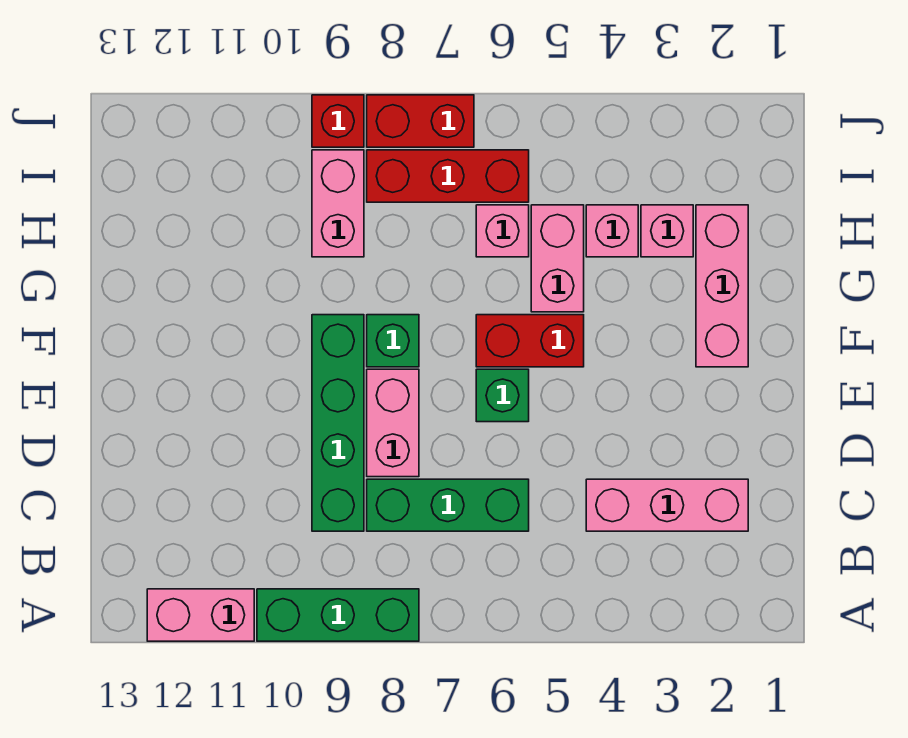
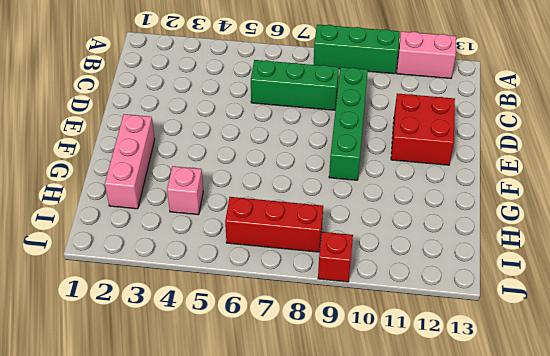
red 2x2 brick [391,93,455,165] -> none
none -> pink 1x3 brick [586,479,748,531]
none -> pink 1x2 brick [367,369,419,477]
none -> green 1x1 brick [476,369,529,422]

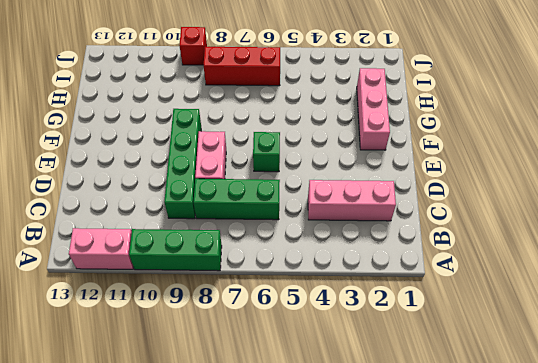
none -> red 1x2 brick [476,315,584,367]
none -> green 1x1 brick [367,315,419,367]
none -> pink 1x2 brick [531,205,584,312]

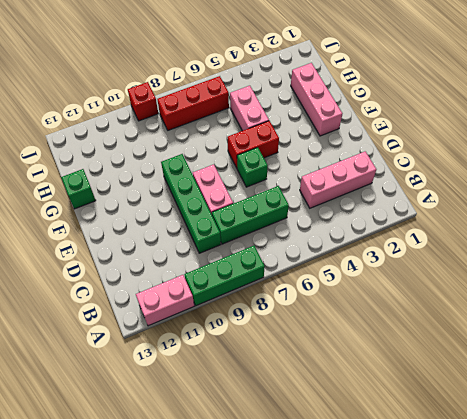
green 1x1 brick [61,169,96,209] -> green 1x1 brick moved to [367,315,419,367]
none -> pink 1x1 brick [641,205,693,257]
none -> pink 1x1 brick [586,205,638,257]
none -> pink 1x1 brick [476,205,529,257]

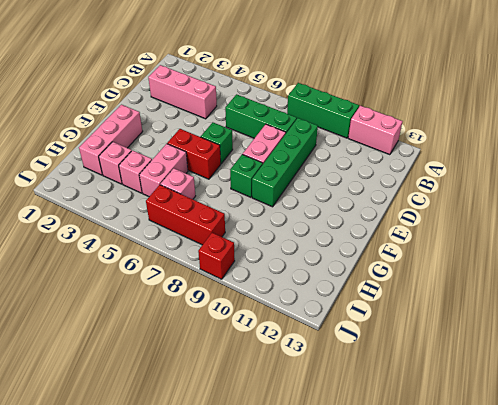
none -> pink 1x2 brick [312,150,364,257]
none -> red 1x2 brick [367,95,474,147]

